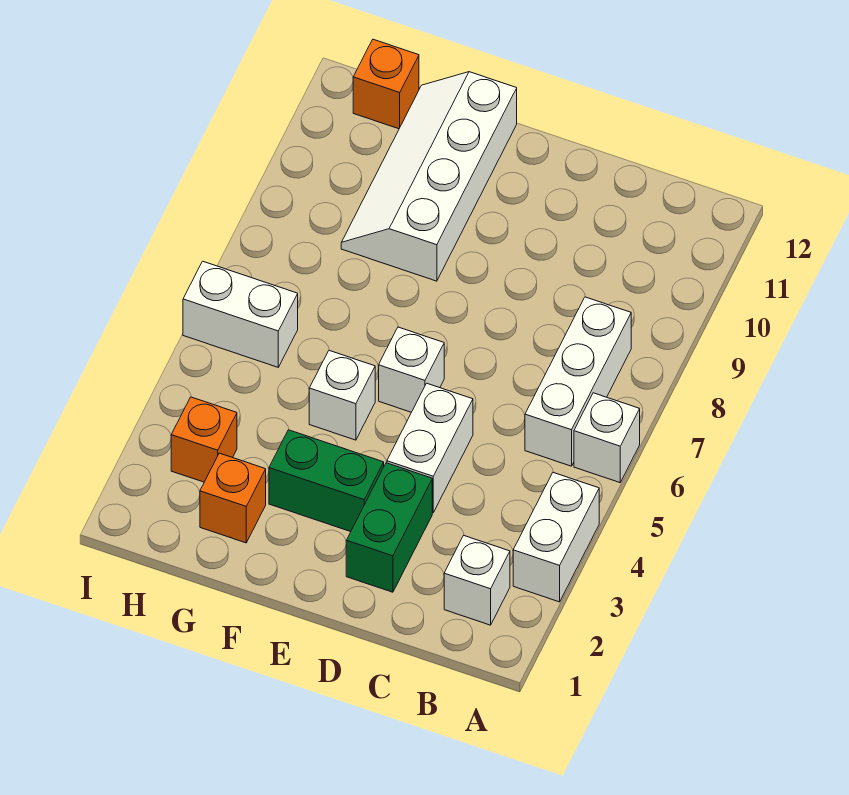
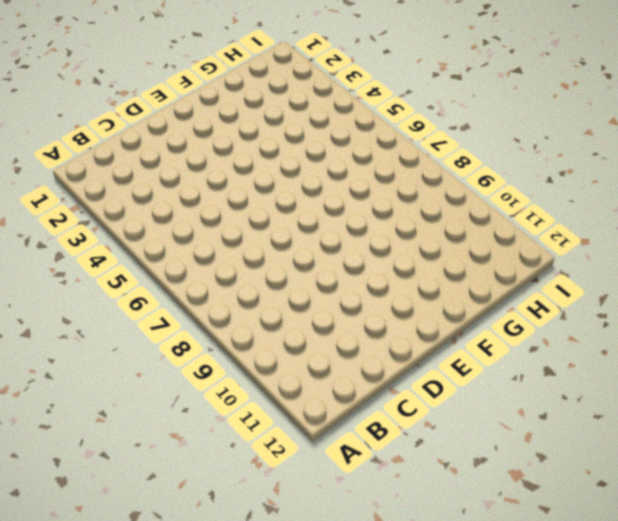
none -> white 1x2 brick [513,473,599,602]
none -> white 1x1 brick [574,393,640,483]
none -> white 1x1 brick [444,536,510,625]

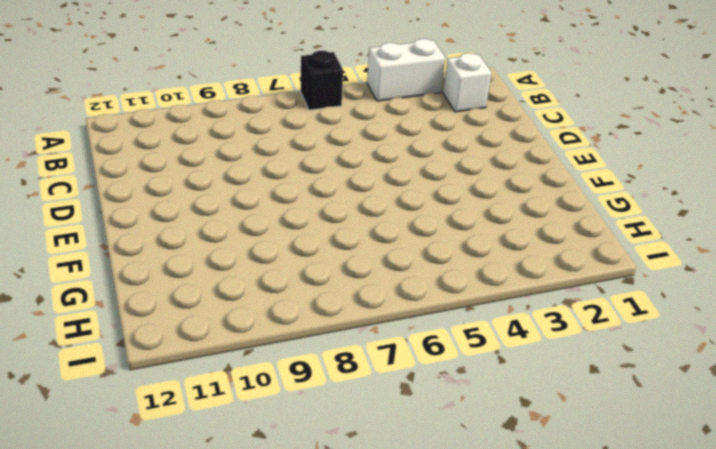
black 1x1 brick [300,51,343,110] -> white 1x1 brick [574,393,640,483]
none -> white 1x3 brick [525,297,631,466]
none -> green 1x2 brick [346,463,432,592]
none -> white 1x2 brick [387,383,473,513]

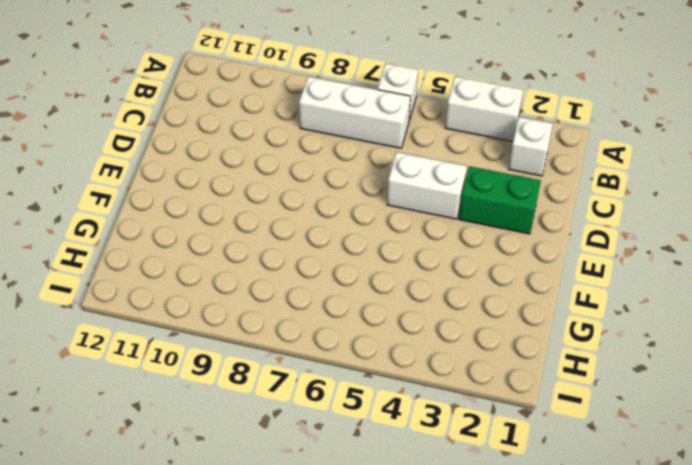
none -> green 1x2 brick [269,430,384,532]
none -> white 1x1 brick [379,327,444,412]
none -> white 1x1 brick [309,351,375,440]

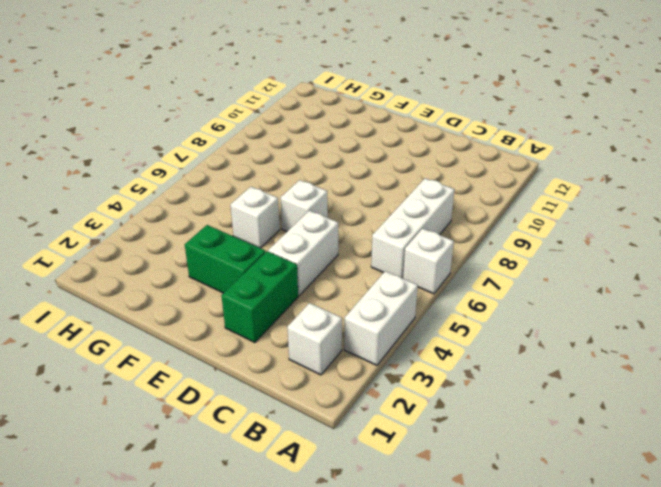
none -> white 2x4 slope [341,72,517,281]
none -> orange 1x1 brick [200,453,266,543]
none -> orange 1x1 brick [171,397,237,482]

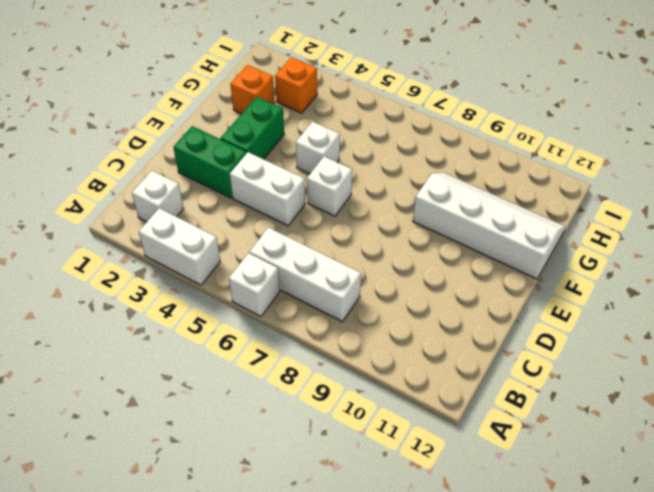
none -> white 1x2 brick [183,261,298,367]
none -> orange 1x1 brick [353,39,419,129]

